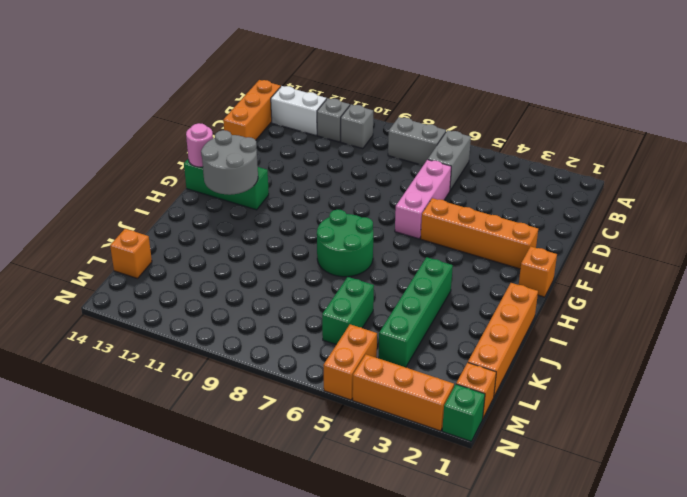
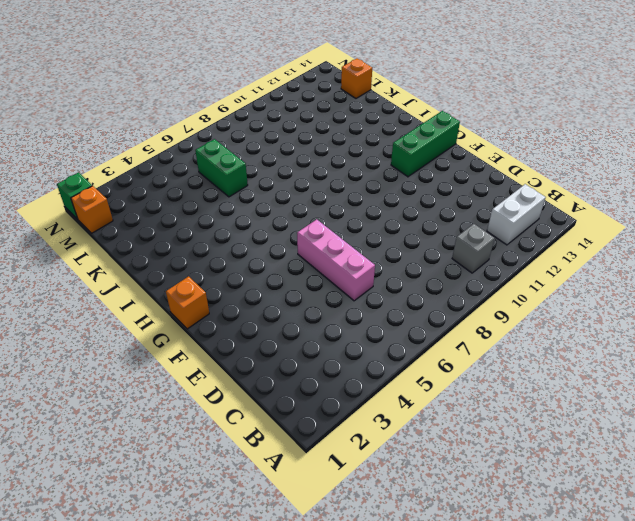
none -> grey 1x2 brick [428,130,471,190]
none -> grey 1x2 brick [388,117,446,165]
none -> grey 1x1 brick [317,98,350,142]

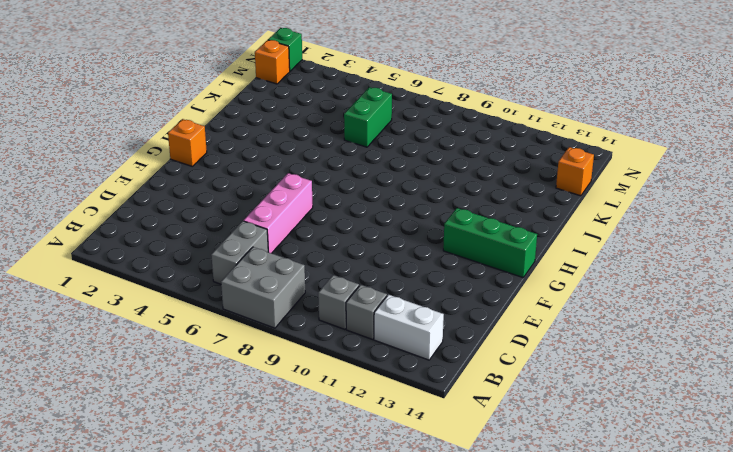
grey 2x2 brick [221,247,305,328] -> grey 1x2 brick [388,117,446,165]
none -> orange 1x3 brick [223,80,281,140]
none -> orange 1x4 brick [421,198,538,269]
none -> green 2x2 round brick [317,210,373,277]

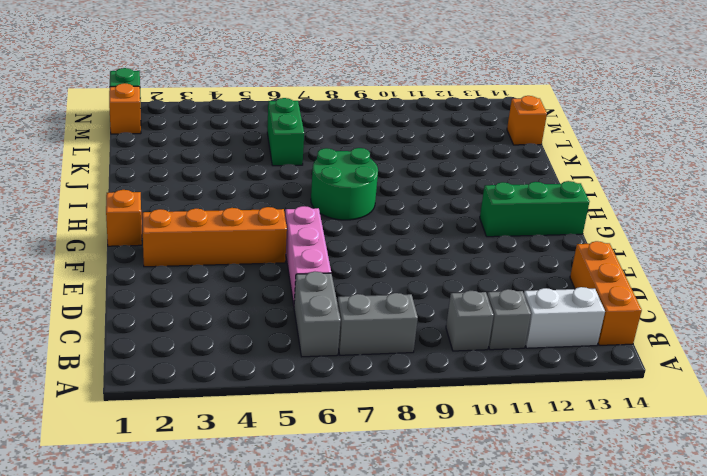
none -> orange 1x4 brick [468,283,538,396]
none -> green 1x4 brick [379,257,453,367]
none -> orange 1x2 brick [323,324,377,400]

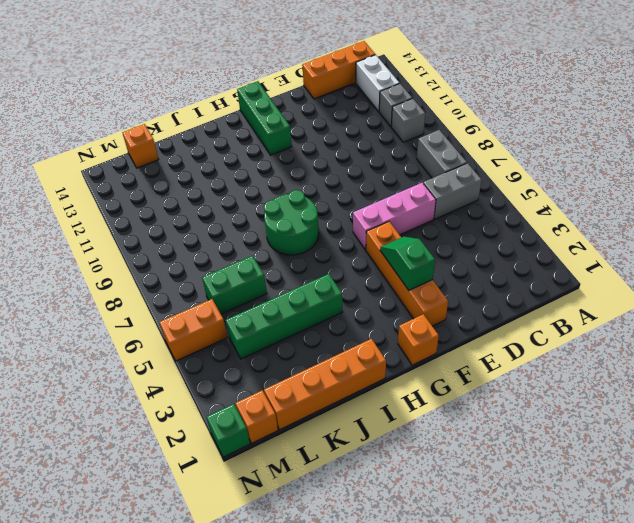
green 1x2 slope [380,237,435,290] -> none
none -> orange 1x3 brick [353,355,454,431]
none -> grey 2x2 round brick [201,130,258,195]
none -> pink 1x1 round brick [186,123,213,167]

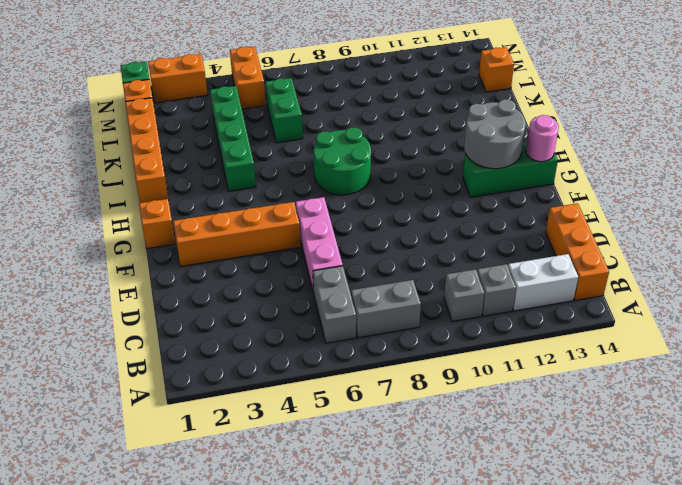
orange 1x2 brick [148,54,208,103] -> orange 1x3 brick [353,355,454,431]

